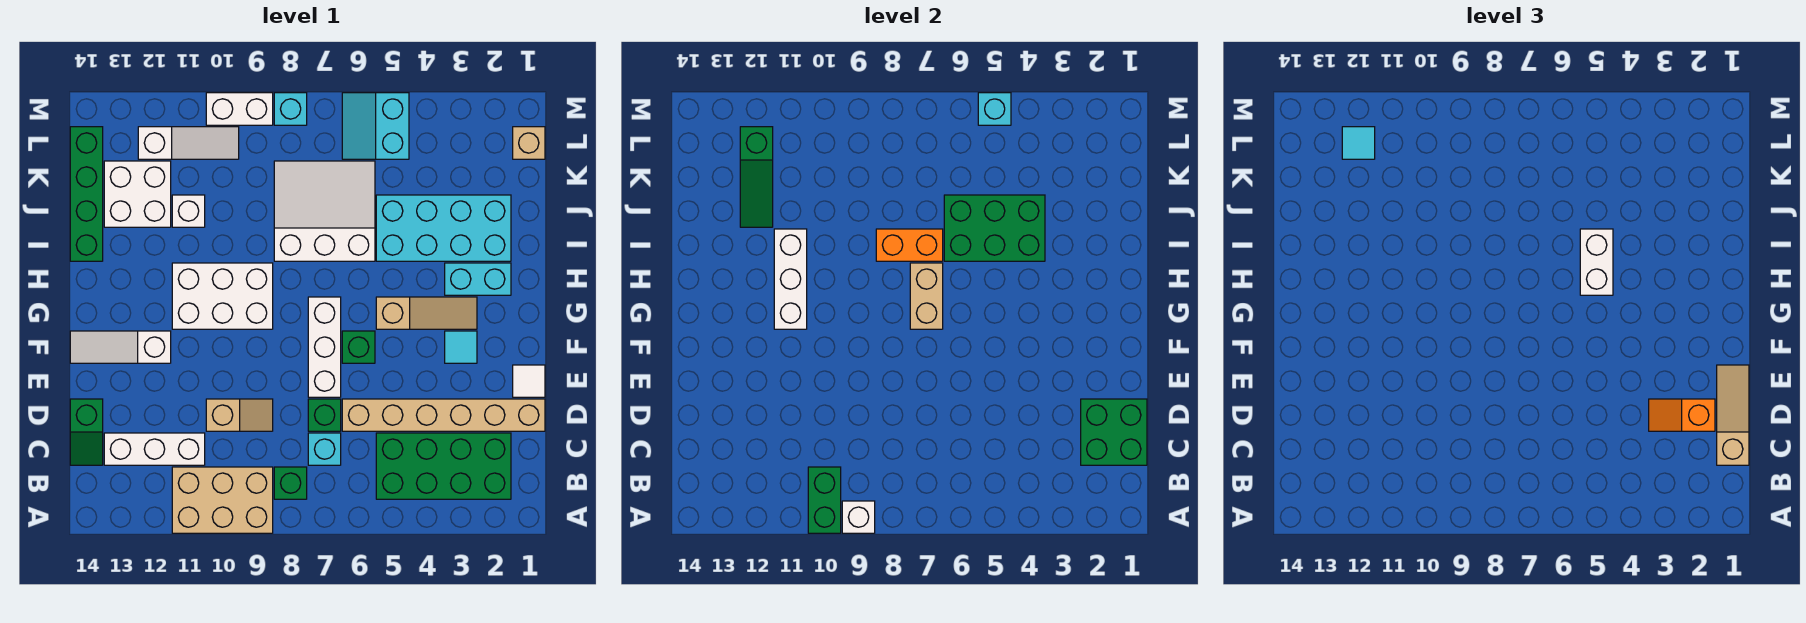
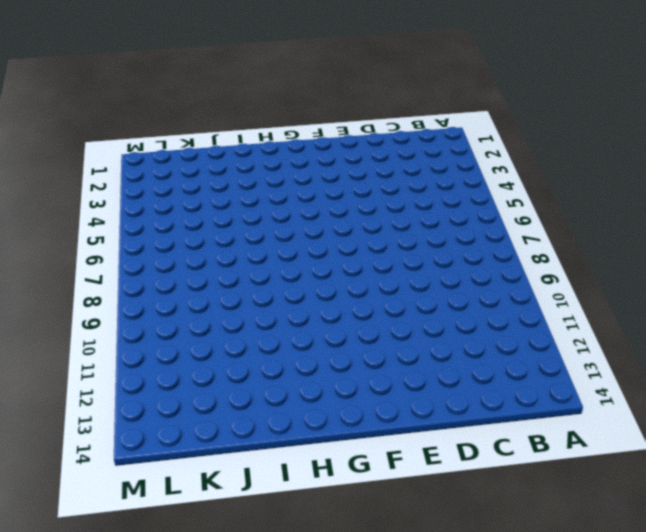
none -> tan 2x3 brick [172,467,273,533]
none -> green 2x4 brick [376,433,511,499]
none -> green 1x1 brick [274,467,307,499]
none -> cyan 1x1 brick [308,433,341,465]

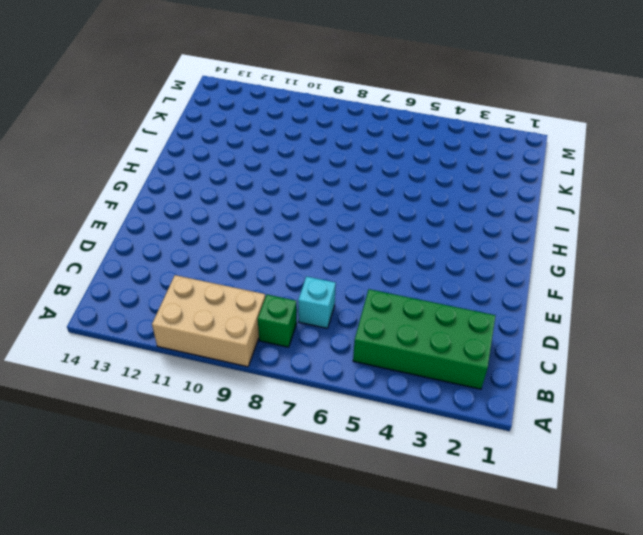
none -> white 1x3 brick [104,433,205,465]
none -> green 1x2 slope [70,399,103,465]
none -> tan 1x6 brick [342,399,545,431]
none -> green 1x1 brick [308,399,341,431]

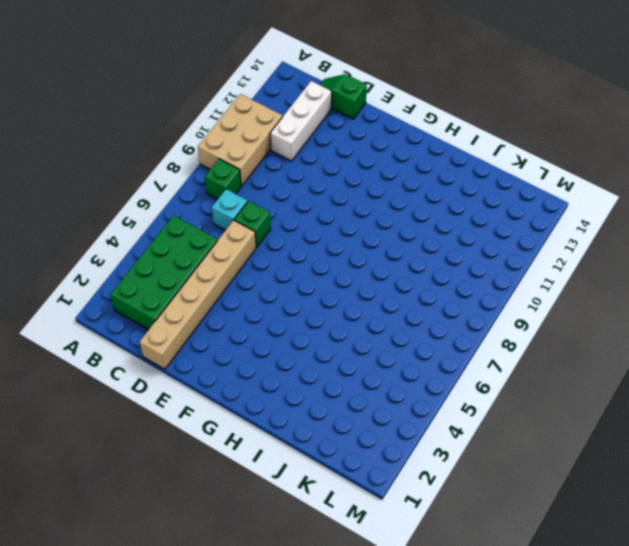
none -> tan 1x2 slope [206,399,273,431]
none -> white 1x1 tile [513,365,545,397]
none -> white 1x3 brick [308,297,341,397]
none -> cyan 1x1 tile [445,331,477,363]

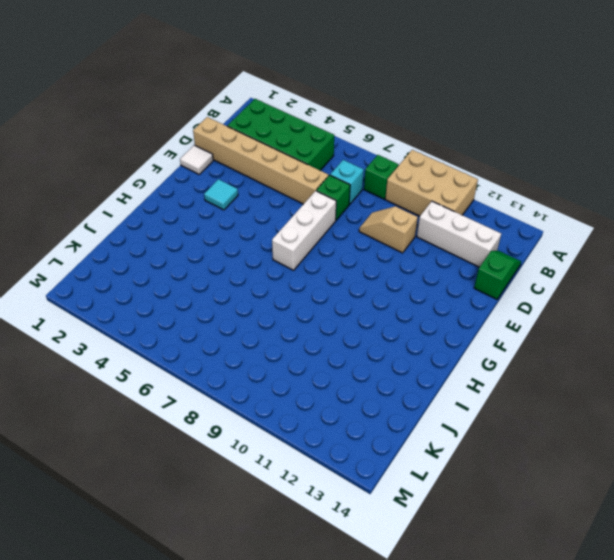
none -> green 1x1 brick [342,331,375,363]
none -> white 1x3 slope [70,331,171,363]
none -> tan 1x3 slope [376,297,477,329]
none -> white 2x3 brick [172,263,273,329]

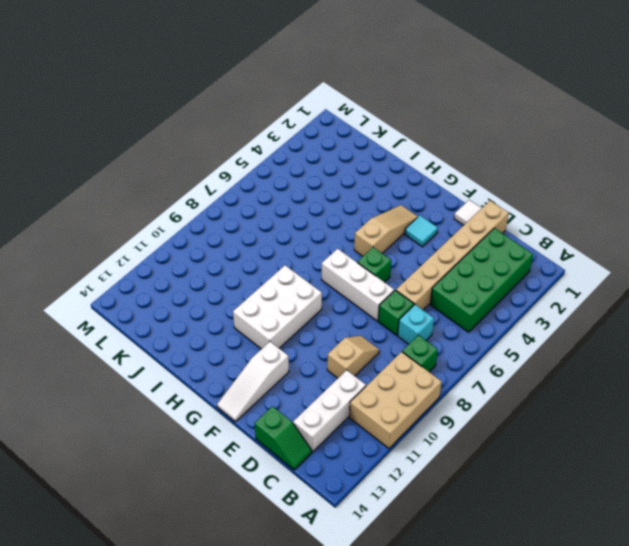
none -> cyan 1x2 brick [445,263,511,295]
none -> cyan 2x4 brick [376,195,511,261]
none -> white 3x3 slope [274,161,375,261]
none -> green 1x4 brick [70,127,103,261]

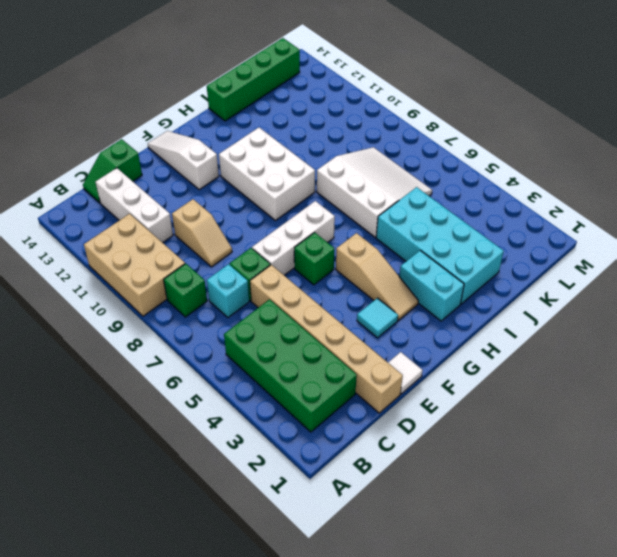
none -> white 1x1 brick [172,195,205,227]
none -> white 2x2 brick [104,161,171,227]
none -> tan 1x1 brick [513,127,545,159]
none -> cyan 2x2 slope [342,93,409,159]

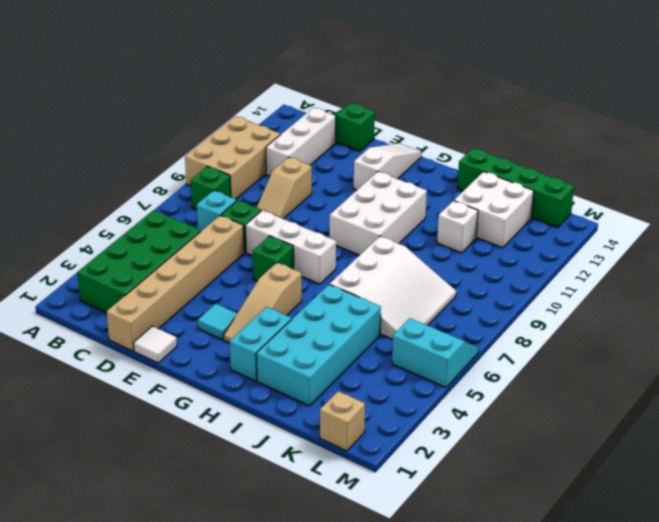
none -> white 1x3 slope [138,127,239,159]
none -> cyan 1x1 brick [274,93,307,125]
none -> white 1x2 brick [206,93,273,125]
none -> white 1x1 brick [842,501,875,533]

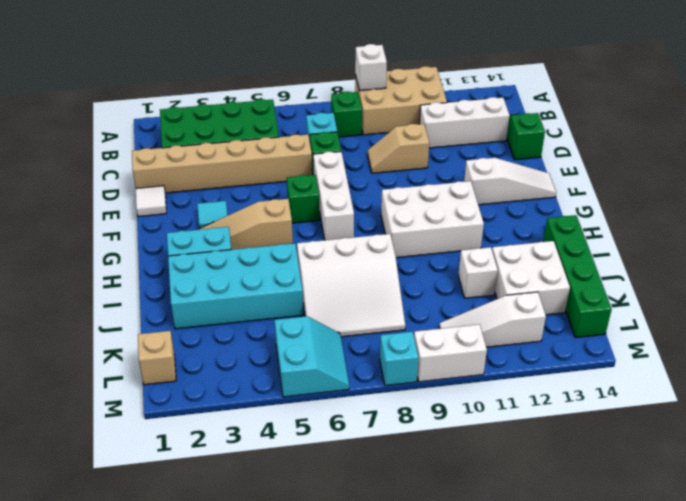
none -> green 1x2 brick [808,467,841,533]
none -> green 2x2 brick [1081,399,1147,465]
none -> tan 1x2 brick [910,263,943,329]
none -> white 1x3 brick [774,229,807,329]

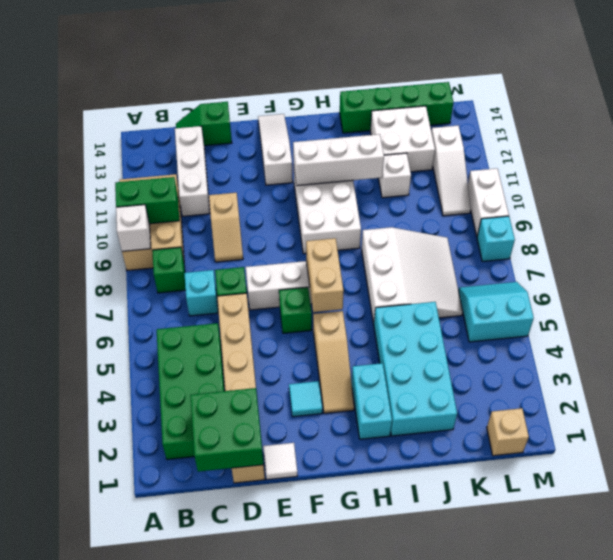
tan 1x2 brick [306,238,344,312] -> tan 1x2 brick turned to [910,263,943,329]
none -> green 2x3 brick [944,195,1045,261]
none -> orange 1x2 brick [876,229,943,261]
none -> green 1x3 slope [740,127,773,227]
none -> cyan 1x1 brick [978,93,1011,125]

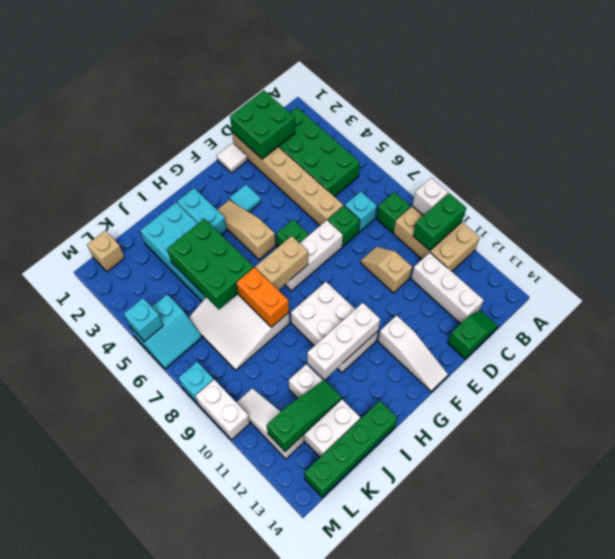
none -> tan 1x3 slope [1717,365,1749,465]
none -> orange 1x2 slope [1649,399,1715,431]
none -> white 1x2 brick [1580,229,1613,295]
none -> cyan 1x1 tile [1342,127,1375,159]

